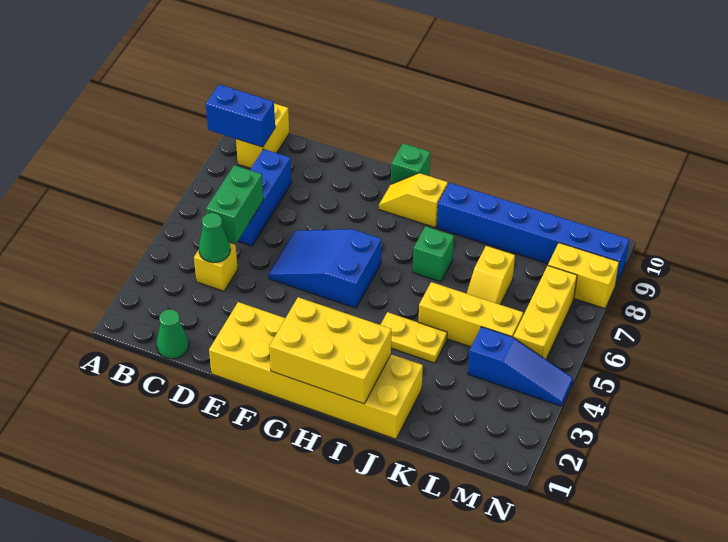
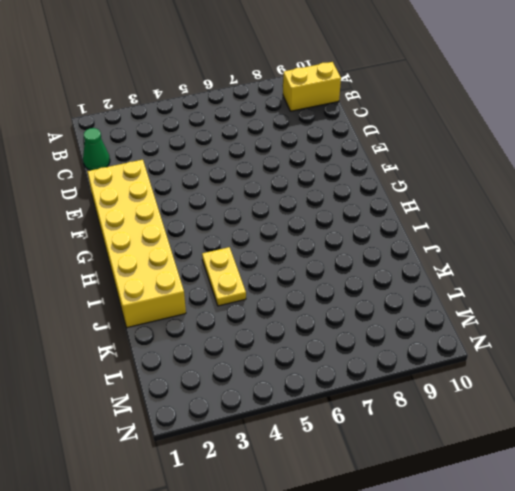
none -> yellow 1x1 brick [194,243,238,291]
none -> blue 1x3 brick [238,149,291,246]
none -> blue 2x3 slope [269,229,381,308]

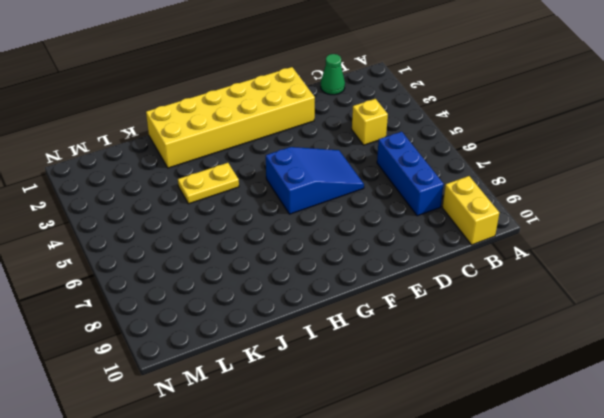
none -> yellow 1x2 slope [379,173,448,227]
none -> green 1x1 brick [391,143,430,184]
none -> green 1x1 brick [413,226,454,282]

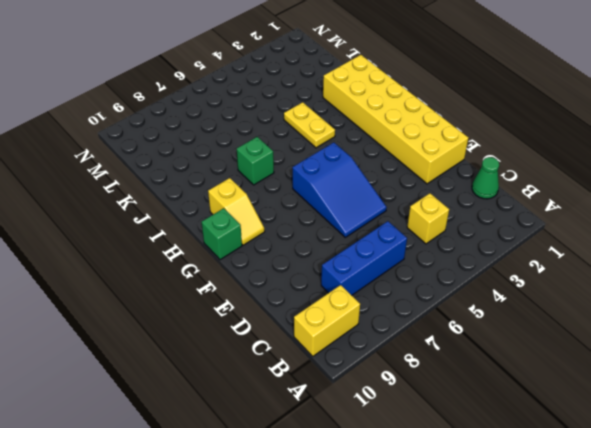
none -> blue 1x6 brick [437,183,629,284]
none -> yellow 1x3 brick [418,282,523,347]
none -> yellow 1x2 slope [467,246,515,305]

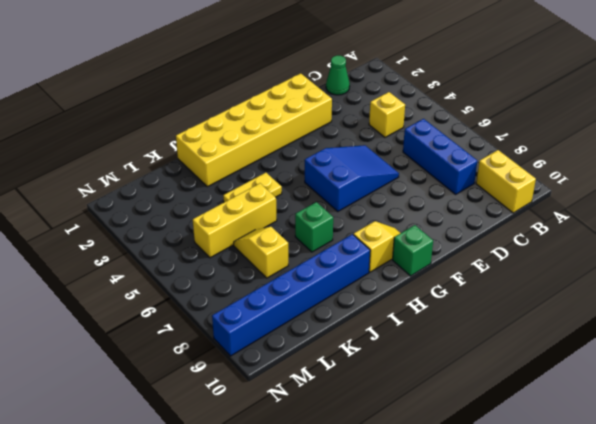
none -> blue 1x3 slope [468,327,573,406]
none -> yellow 1x3 brick [513,266,577,359]
none -> yellow 1x2 brick [548,243,619,308]

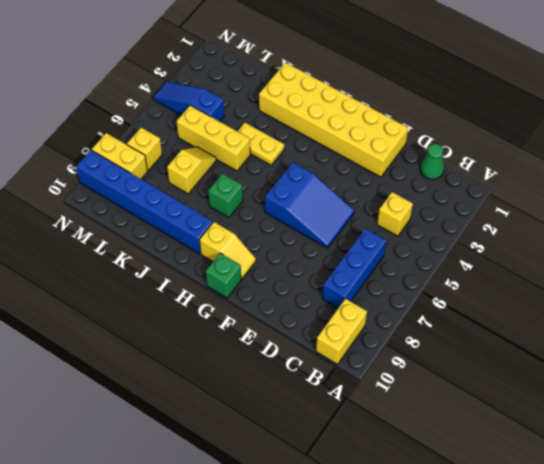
yellow 1x1 brick [127,128,162,171] -> yellow 1x3 brick [513,266,577,359]
none -> blue 1x2 brick [206,85,275,147]
none -> green 1x1 cone [199,213,230,263]
none -> green 1x2 brick [206,165,264,243]

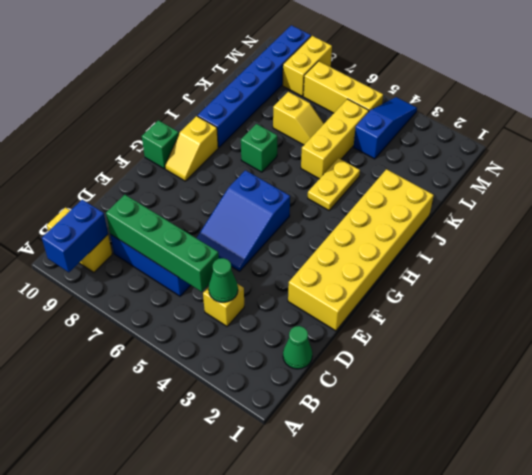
green 1x4 brick [106,195,219,292] -> green 1x2 brick [206,165,264,243]
none -> yellow 2x3 brick [269,297,391,404]

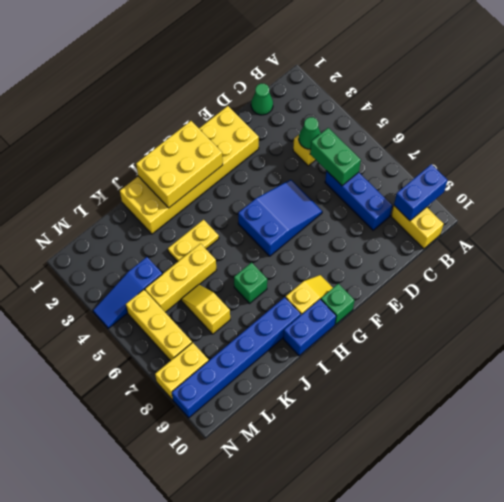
blue 1x2 brick [283,299,336,356] -> none

